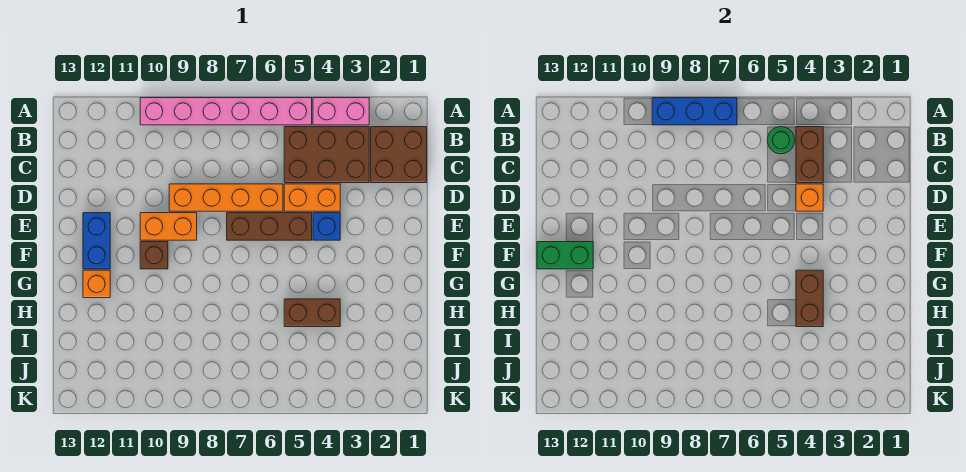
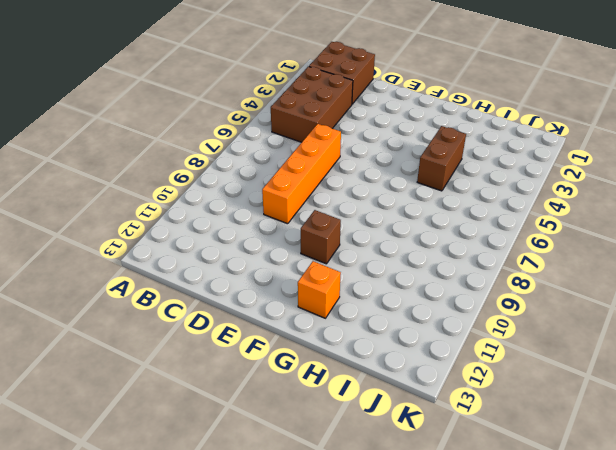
none -> pink 1x2 brick [313,98,369,125]
none -> pink 1x6 brick [140,98,312,125]
none -> orange 1x2 brick [284,184,340,211]

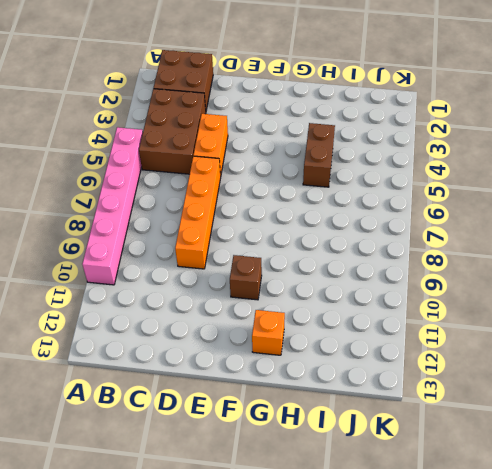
none -> pink 1x2 brick [313,98,369,125]
none -> blue 1x1 brick [313,213,340,240]
none -> brown 1x3 brick [227,213,312,240]

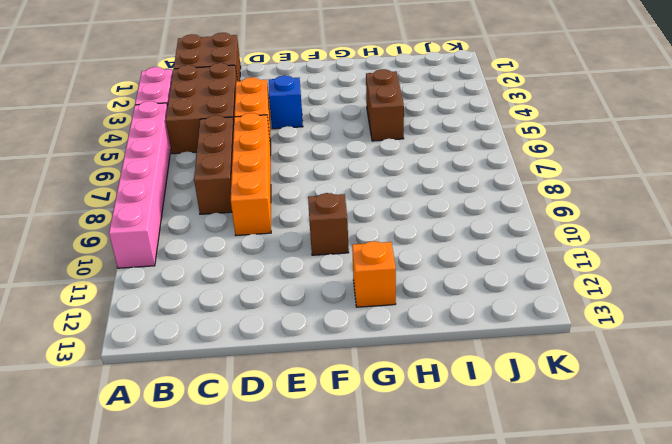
brown 1x3 brick [194,115,234,214] -> brown 1x3 brick moved to [227,213,312,240]
none -> orange 1x2 brick [140,213,197,240]
none -> blue 1x2 brick [83,213,110,269]
none -> blue 1x3 brick [652,98,737,125]

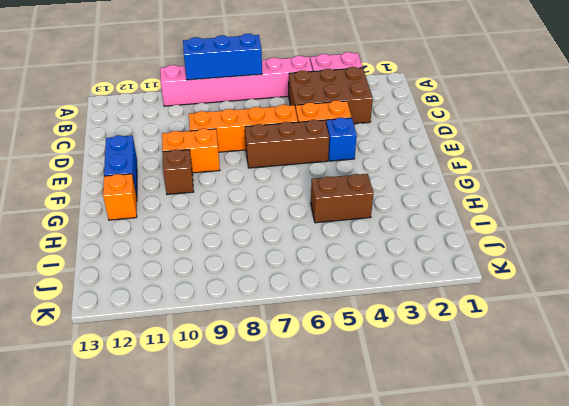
none -> brown 2x2 brick [371,127,427,183]
none -> brown 1x2 brick [796,127,823,183]
none -> green 1x1 round brick [767,127,795,154]

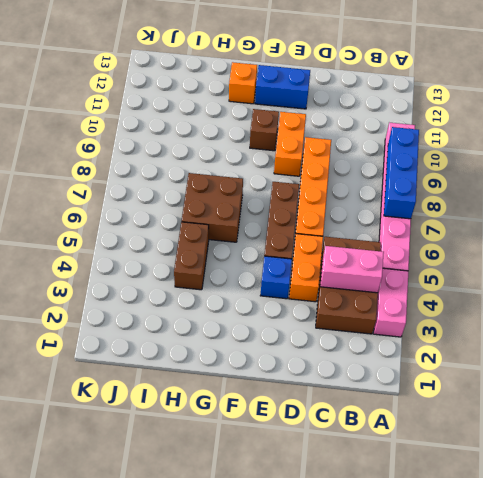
pink 1x2 brick [320,246,384,293] -> brown 1x2 brick [796,127,823,183]
brown 2x2 brick [182,173,243,242] -> brown 2x2 brick moved to [371,127,427,183]
none -> green 1x1 round brick [767,127,795,154]
none -> orange 1x1 brick [796,184,823,211]
none -> green 1x2 brick [537,242,593,269]

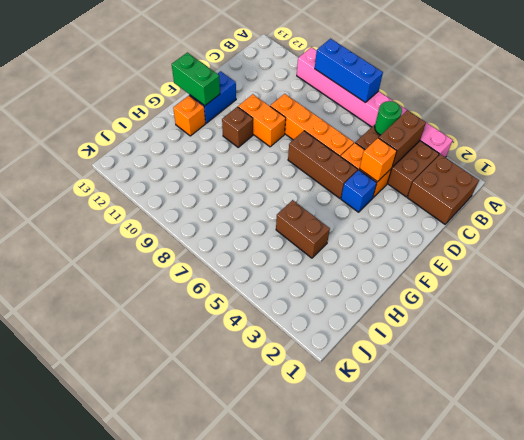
none -> brown 1x2 brick [796,270,823,327]

